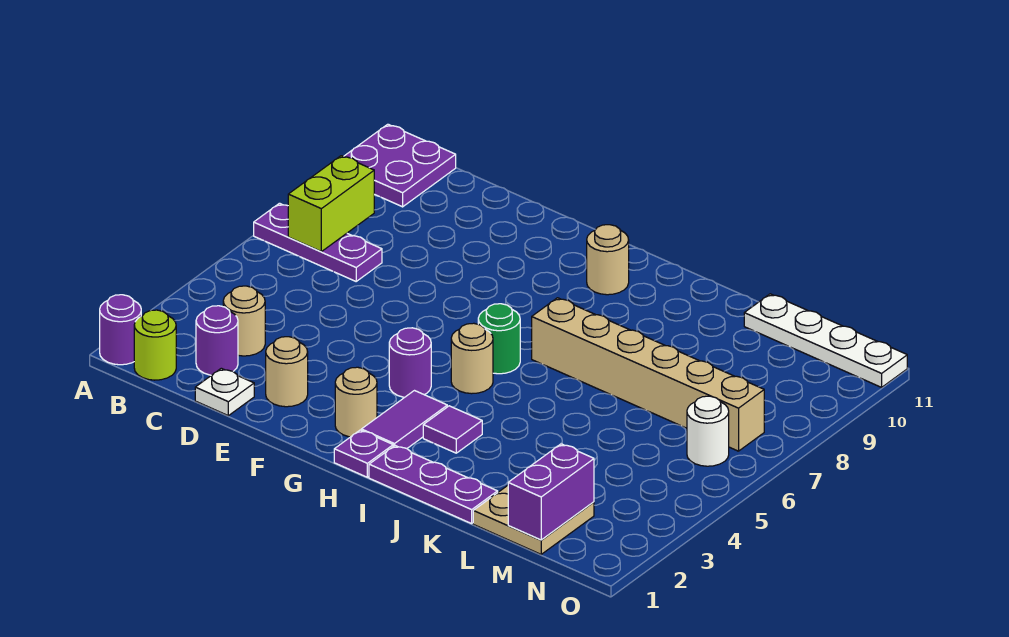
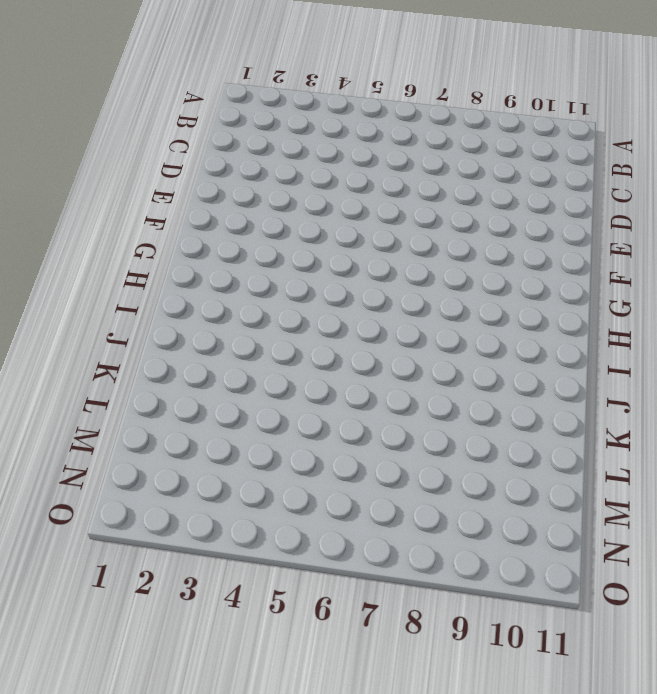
none -> purple 1x1 round brick [100,295,141,365]
none -> purple 1x3 plate [254,203,382,281]
none -> purple 2x2 plate [344,124,456,207]

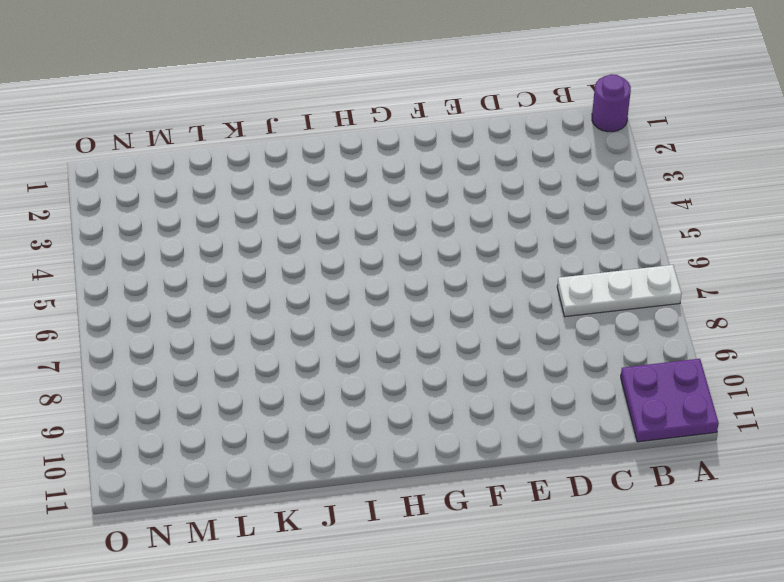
white 1x3 plate [557,265,682,317] -> purple 1x3 plate [254,203,382,281]
none -> lime 1x1 round brick [134,310,176,380]
none -> purple 1x1 round brick [196,306,238,375]
none -> tan 1x1 round brick [223,286,265,356]

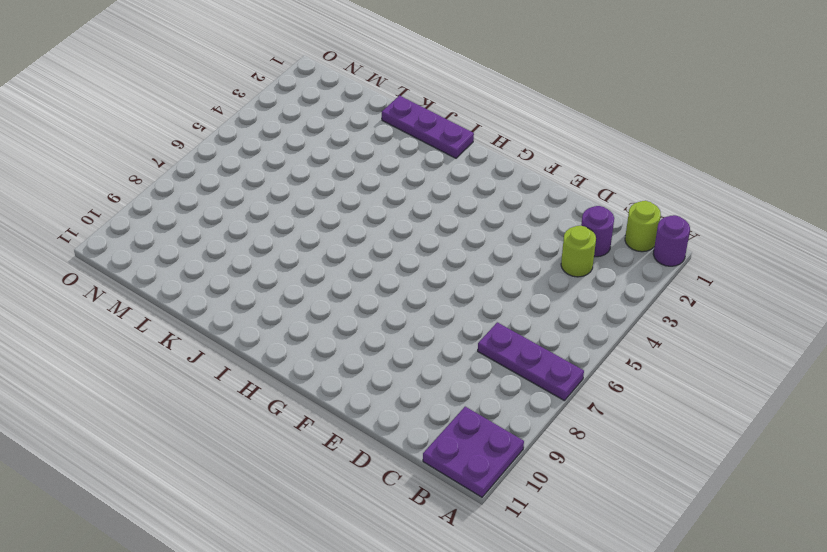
lime 1x1 round brick [561,226,596,277] -> tan 1x1 round brick [223,286,265,356]
none -> white 1x1 plate [195,368,254,416]
none -> tan 1x1 round brick [266,337,308,407]
none -> tan 1x1 round brick [335,367,377,437]

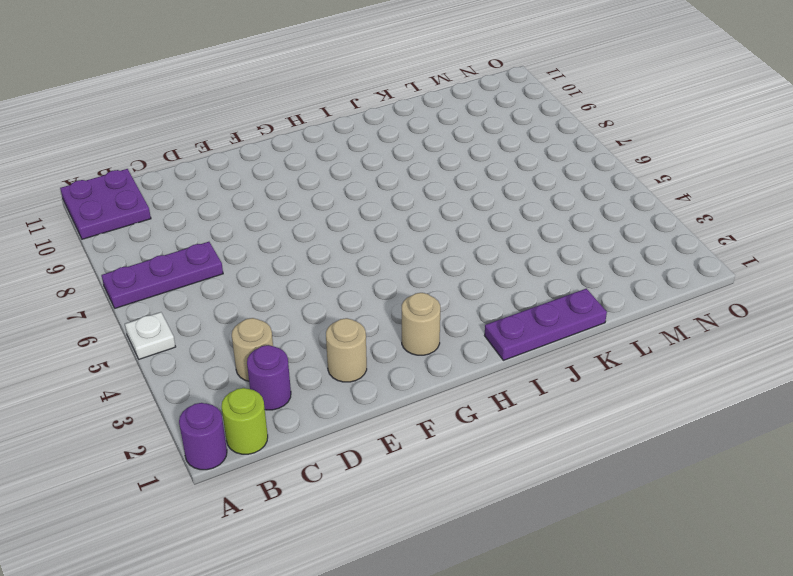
white 1x1 plate [125,312,176,359] -> white 1x1 plate moved to [195,368,254,416]
none -> purple 1x1 round brick [389,328,431,397]
none -> purple 1x1 plate [334,430,393,477]
none -> purple 1x2 tile [361,391,447,448]

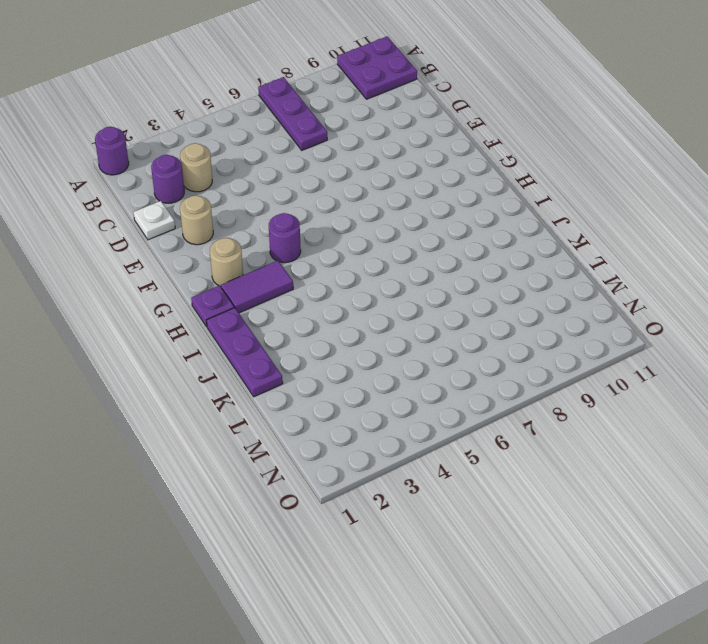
none -> lime 1x1 round brick [134,310,176,380]
none -> tan 1x1 round brick [451,323,493,394]
none -> green 1x1 round brick [478,304,520,374]

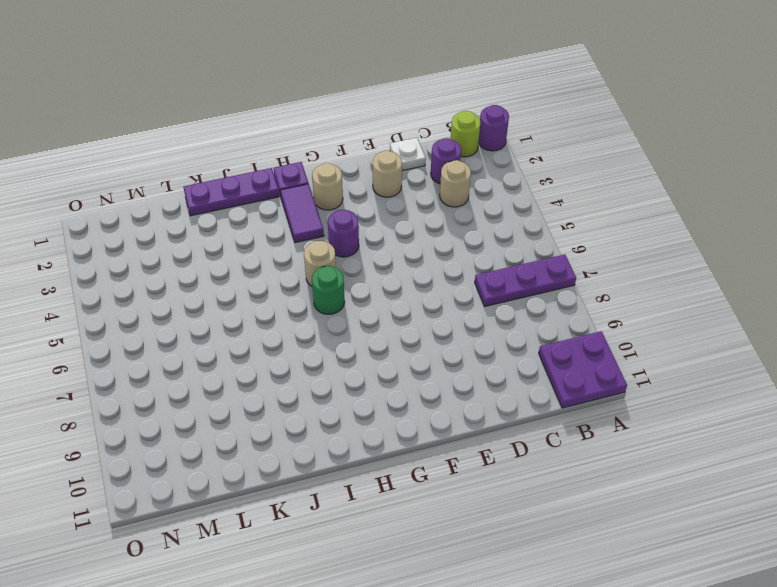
none -> tan 1x1 round brick [587,225,629,295]
none -> purple 1x1 tile [423,406,482,453]
none -> tan 1x6 brick [532,298,764,451]

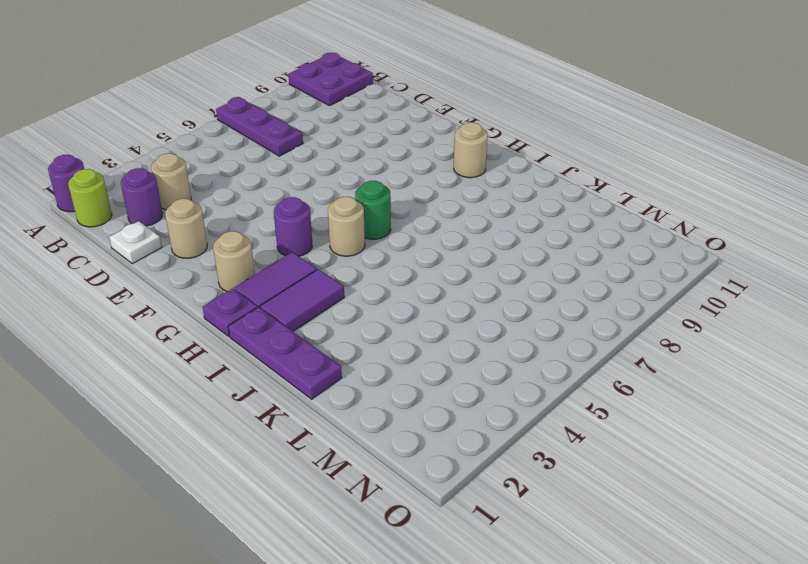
purple 1x2 tile [260,269,344,331] -> purple 1x1 tile [423,406,482,453]
none -> tan 1x6 brick [532,298,764,451]
none -> tan 2x2 plate [473,486,594,554]
none -> white 1x4 plate [744,294,907,387]

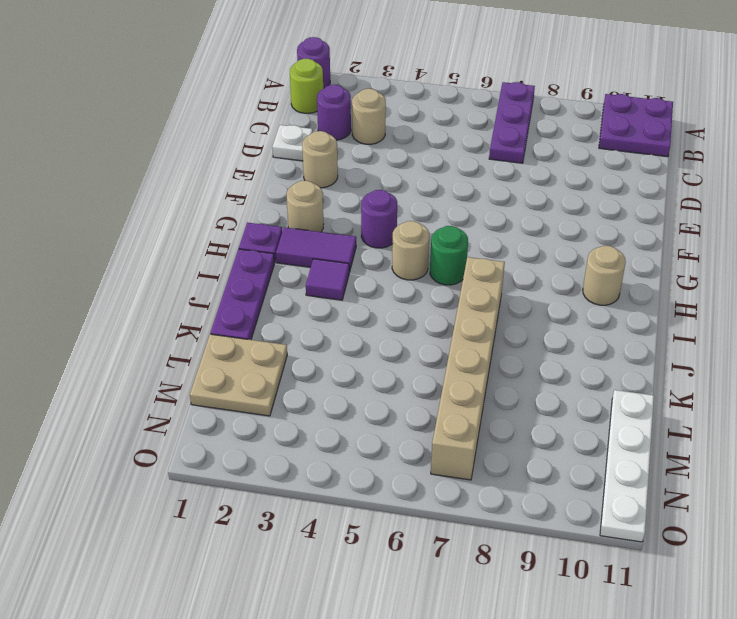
none -> white 1x1 round brick [687,396,729,466]
none -> lime 1x2 brick [288,156,374,252]
none -> purple 1x2 brick [508,444,594,540]

